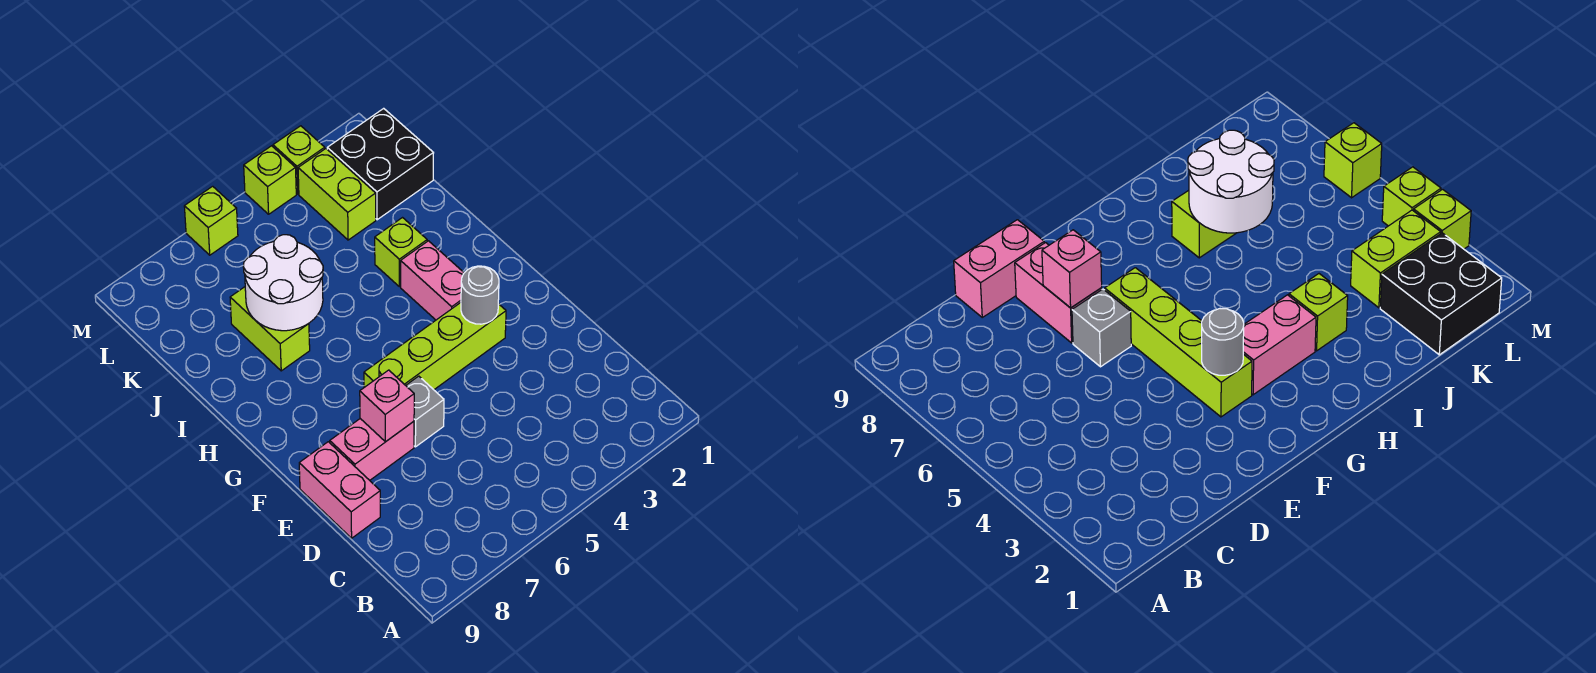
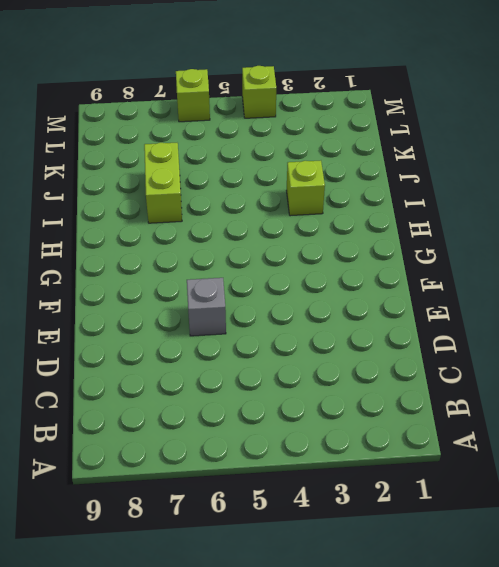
none -> pink 1x2 brick [299,442,380,538]
none -> pink 1x2 brick [330,419,414,480]
none -> lime 1x4 brick [364,303,506,390]

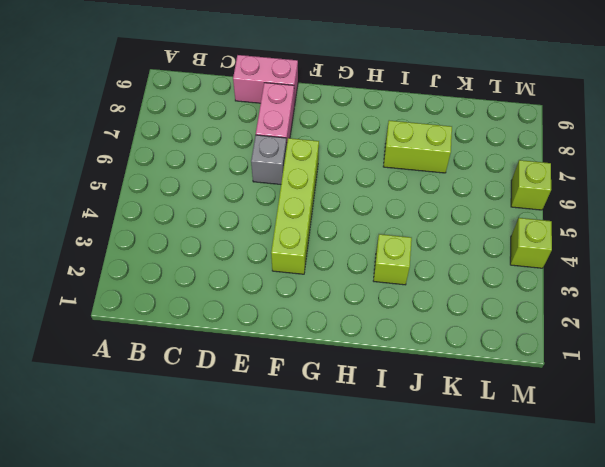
none -> pink 1x2 brick [401,241,464,320]
none -> black 2x2 brick [327,108,433,220]
none -> lime 1x2 brick [298,149,376,240]

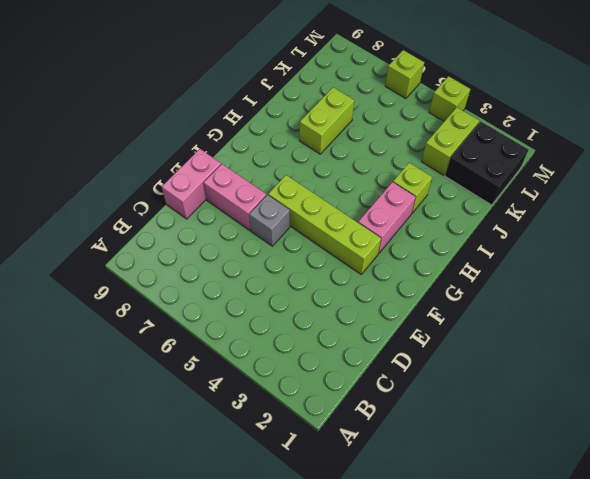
none -> lime 1x1 brick [273,126,325,194]
none -> pink 1x1 brick [360,370,414,442]
none -> grey 1x1 round brick [461,266,499,324]

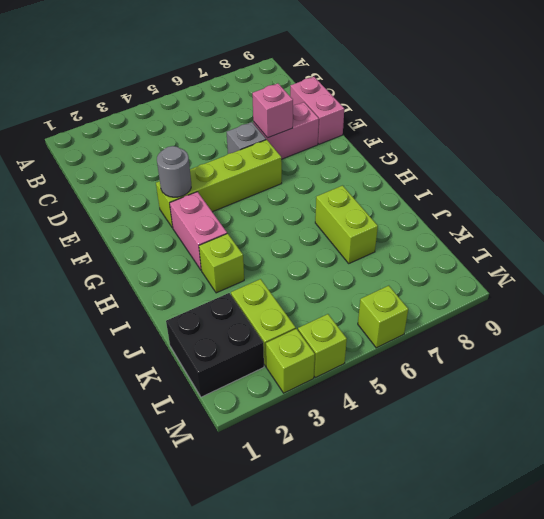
none -> white 2x2 round brick [243,235,323,331]

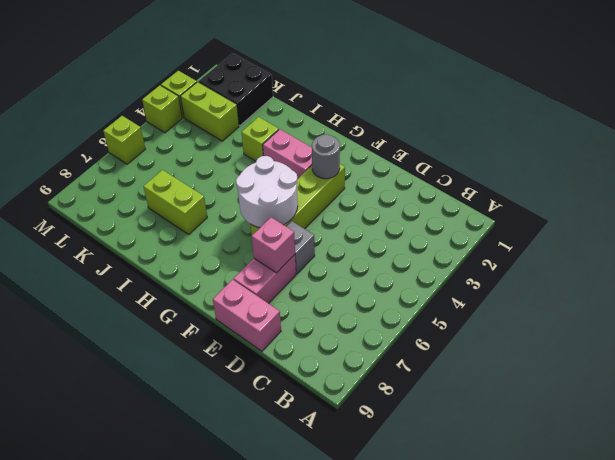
white 2x2 round brick [236,156,298,228] -> white 2x2 round brick moved to [243,235,323,331]

